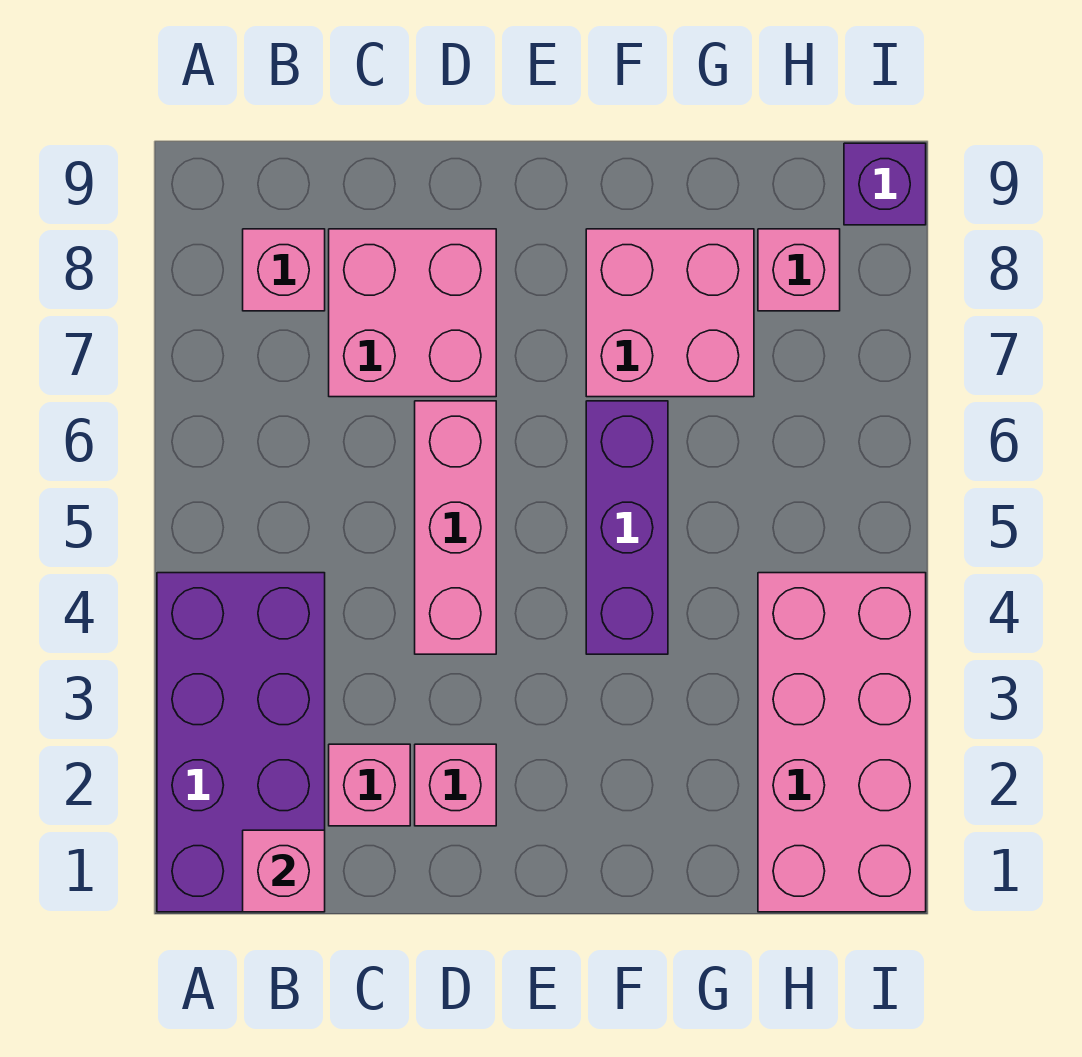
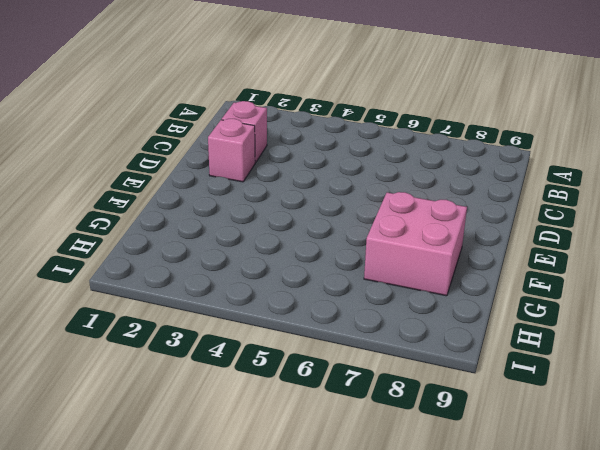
none -> purple 2x4 brick [157,573,325,912]
none -> pink 1x1 brick [243,229,325,311]
none -> pink 2x2 brick [329,229,496,397]

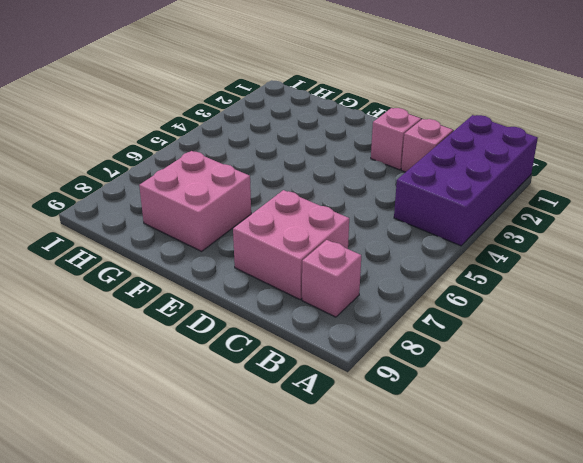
none -> pink 1x3 brick [415,401,496,654]
none -> purple 1x3 brick [586,401,668,654]
none -> pink 2x4 brick [758,573,926,912]

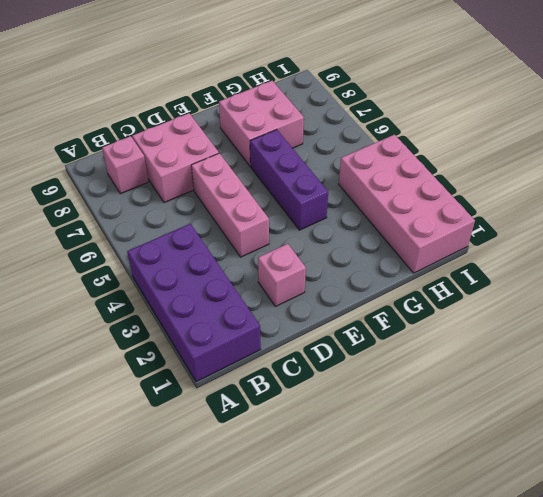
none -> pink 1x1 brick [329,744,410,826]
none -> pink 1x1 brick [758,229,840,311]
none -> purple 1x1 brick [844,143,926,225]

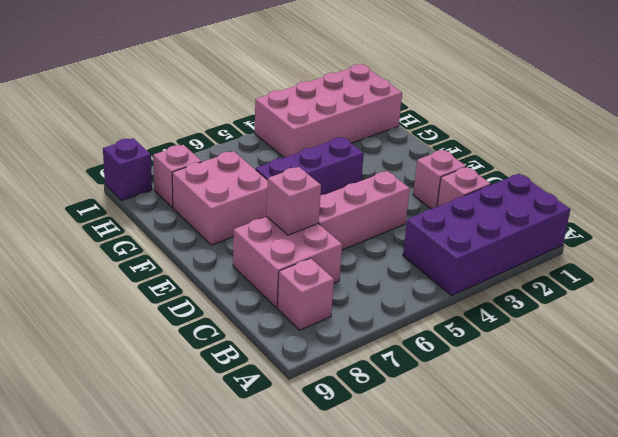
pink 1x1 brick [267,167,321,235] -> pink 1x1 brick moved to [243,830,325,912]

